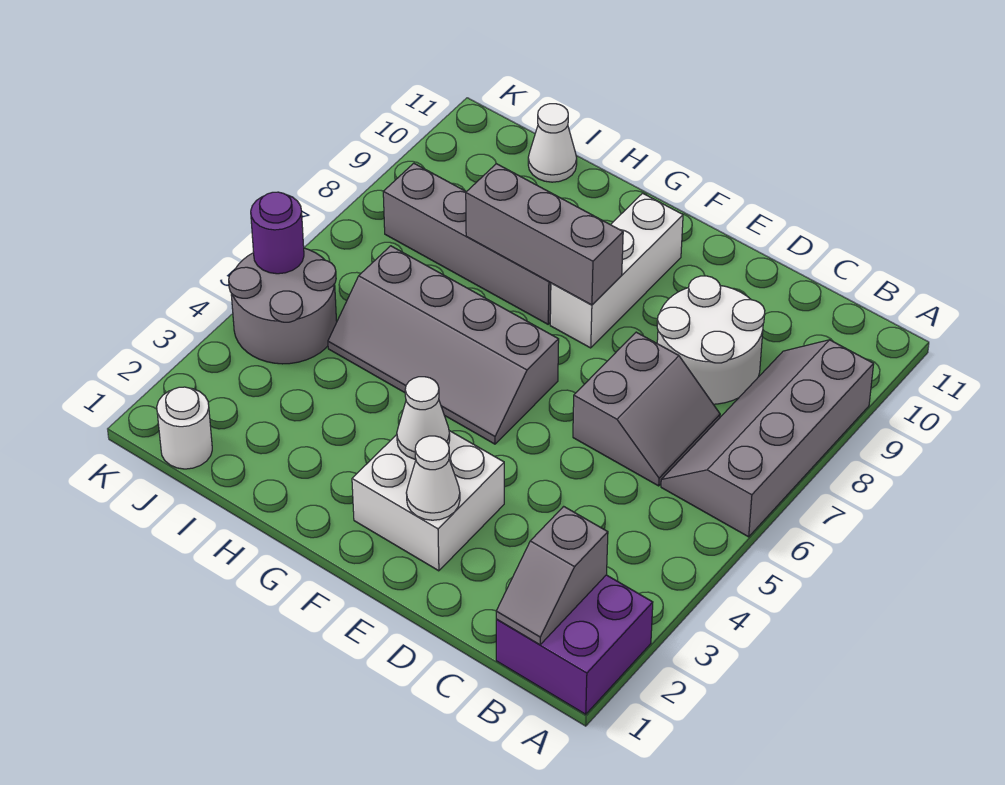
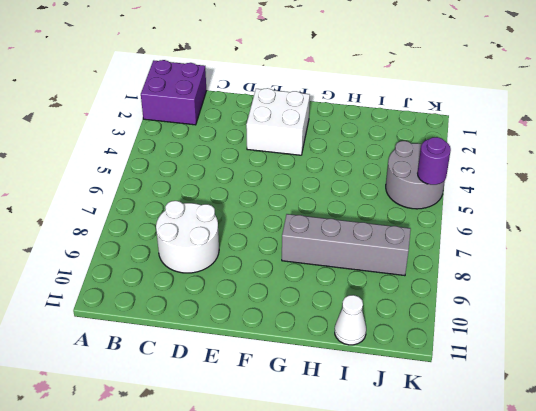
none -> grey 2x4 slope [661,340,874,537]
none -> grey 2x2 slope [573,332,720,486]
none -> grey 2x4 slope [328,246,559,444]

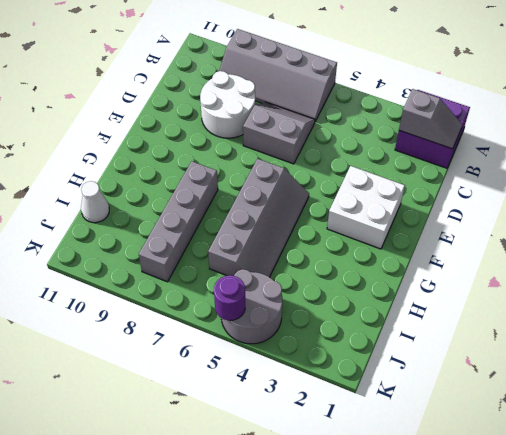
none -> white 1x3 brick [550,193,683,348]
none -> white 1x1 round brick [157,387,212,469]
none -> white 1x1 cone [406,436,460,520]

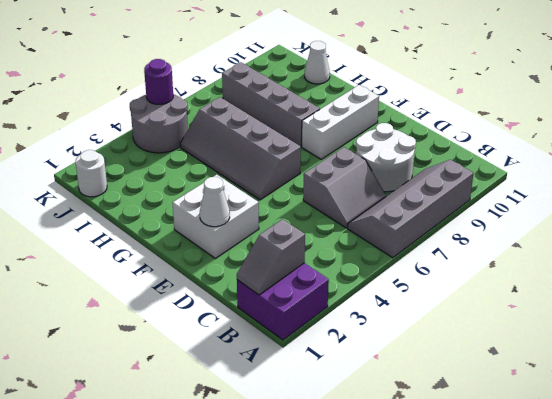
none -> white 1x1 cone [397,377,450,459]
none -> grey 1x3 brick [466,164,623,305]

